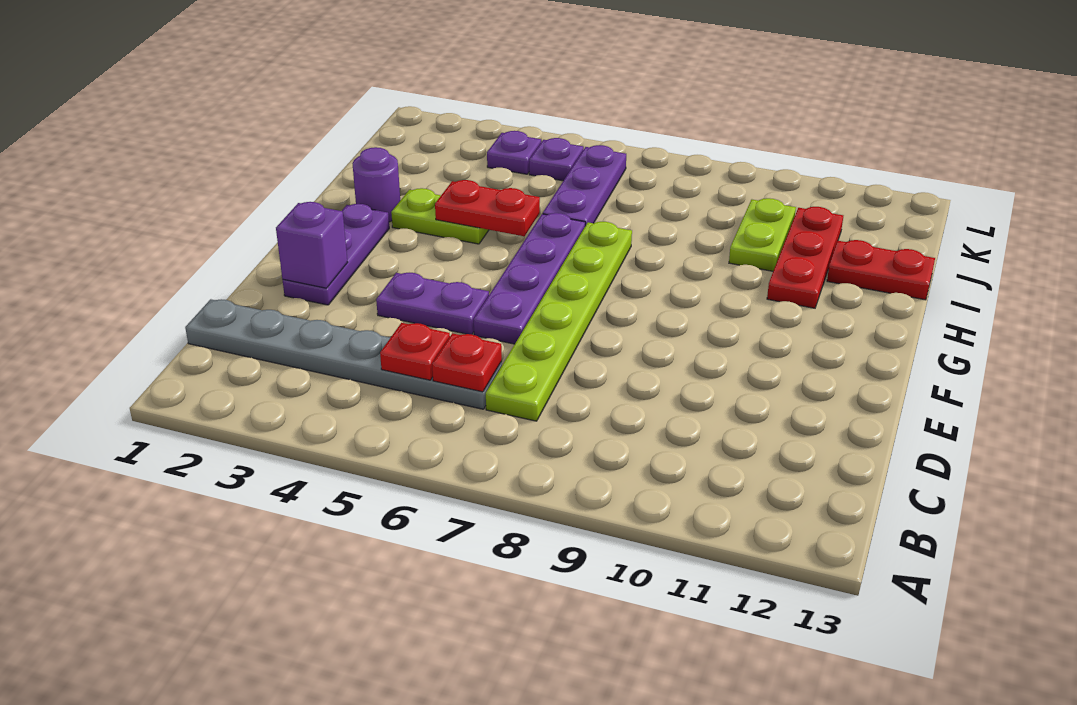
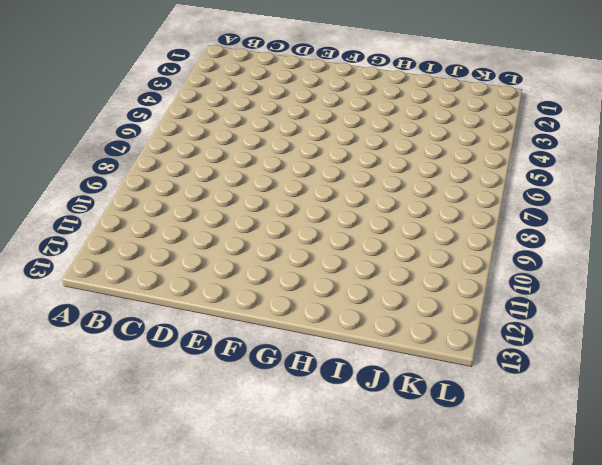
none -> grey 1x6 plate [185,299,502,409]
none -> lime 1x6 plate [486,221,632,421]
none -> purple 1x3 plate [283,204,389,305]

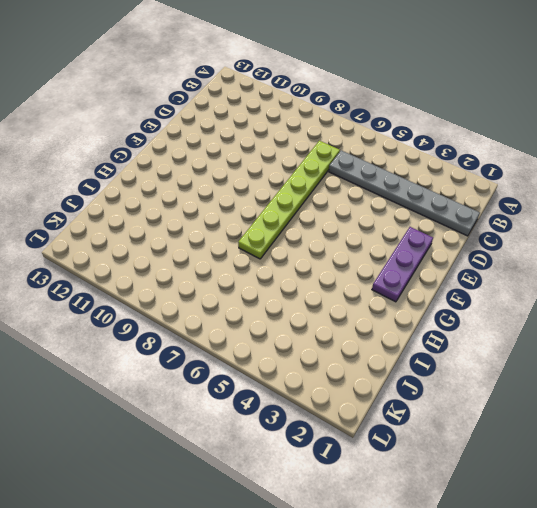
none -> purple 1x2 plate [376,273,489,334]
none -> purple 1x4 plate [474,213,585,344]
none -> purple 1x1 round brick [352,147,400,222]

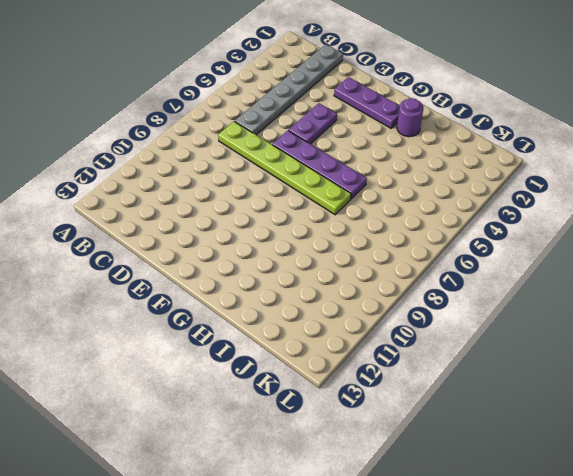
none -> lime 1x2 plate [391,188,489,244]
none -> red 1x3 plate [767,207,843,308]
none -> purple 1x3 plate [543,145,626,226]

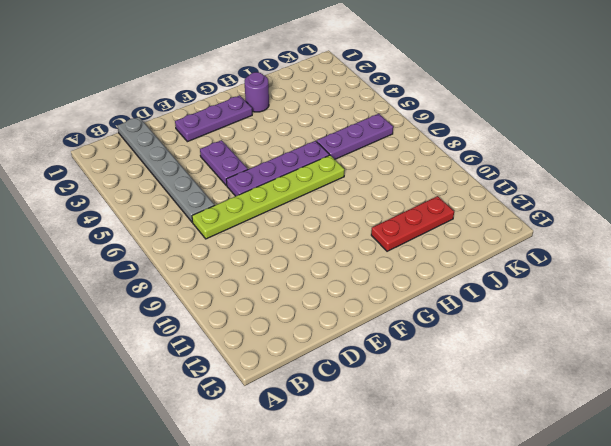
none -> lime 1x2 plate [391,188,489,244]
none -> lime 1x2 plate [729,198,796,271]
none -> red 1x2 plate [827,240,935,300]

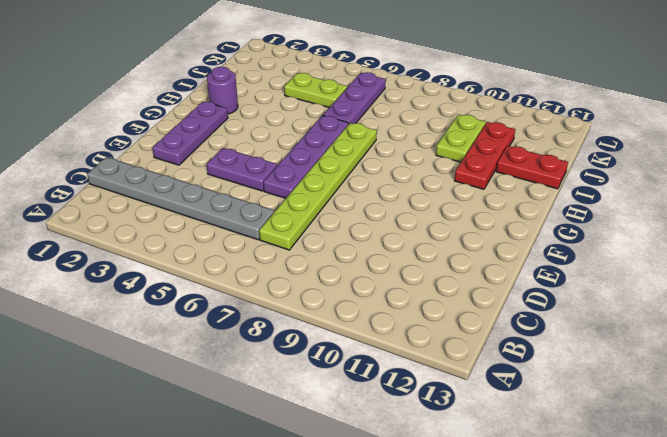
lime 1x2 plate [284,73,347,108] -> lime 1x2 plate moved to [391,188,489,244]
none -> purple 1x1 plate [487,131,541,174]
none -> purple 1x1 plate [529,138,584,181]
none -> red 1x1 plate [380,323,450,380]

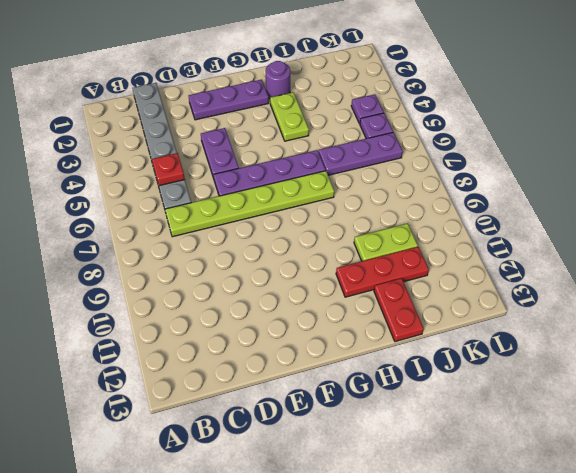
none -> red 1x1 plate [432,333,502,392]
none -> purple 1x1 brick [276,202,348,288]
none -> red 1x2 plate [435,180,540,236]

